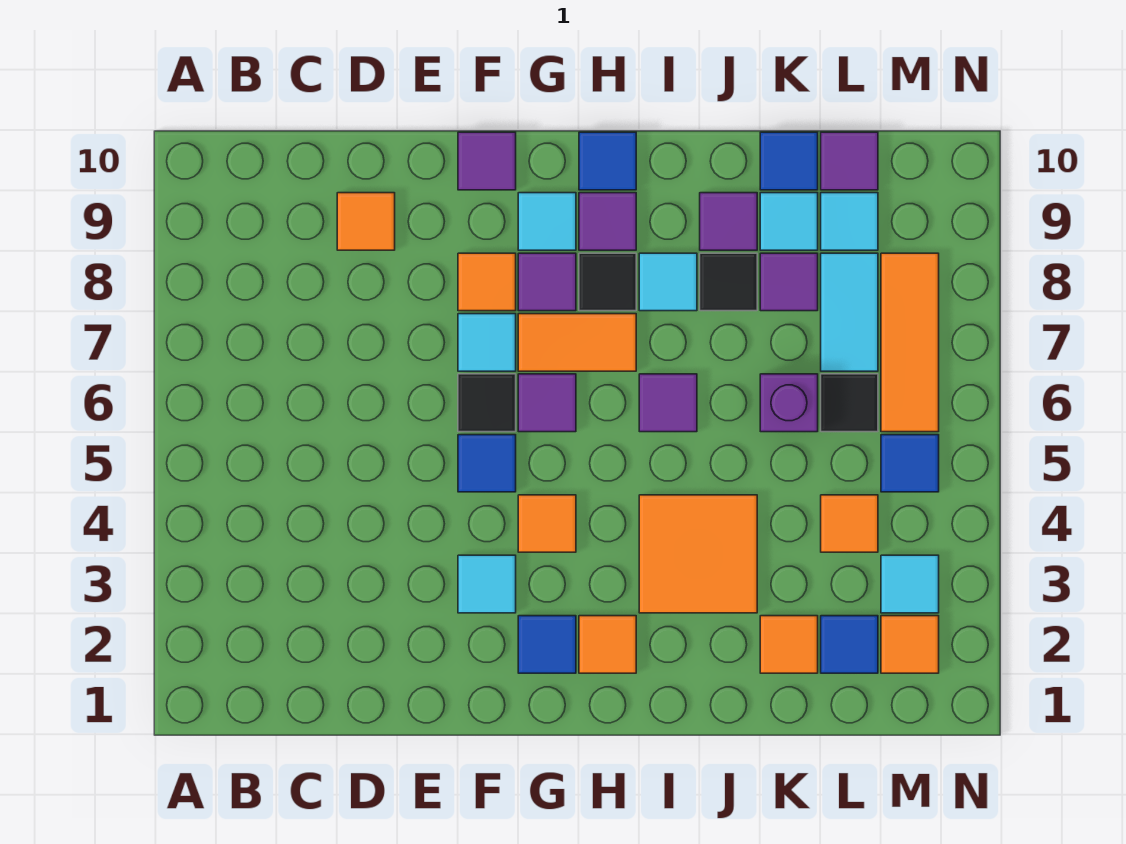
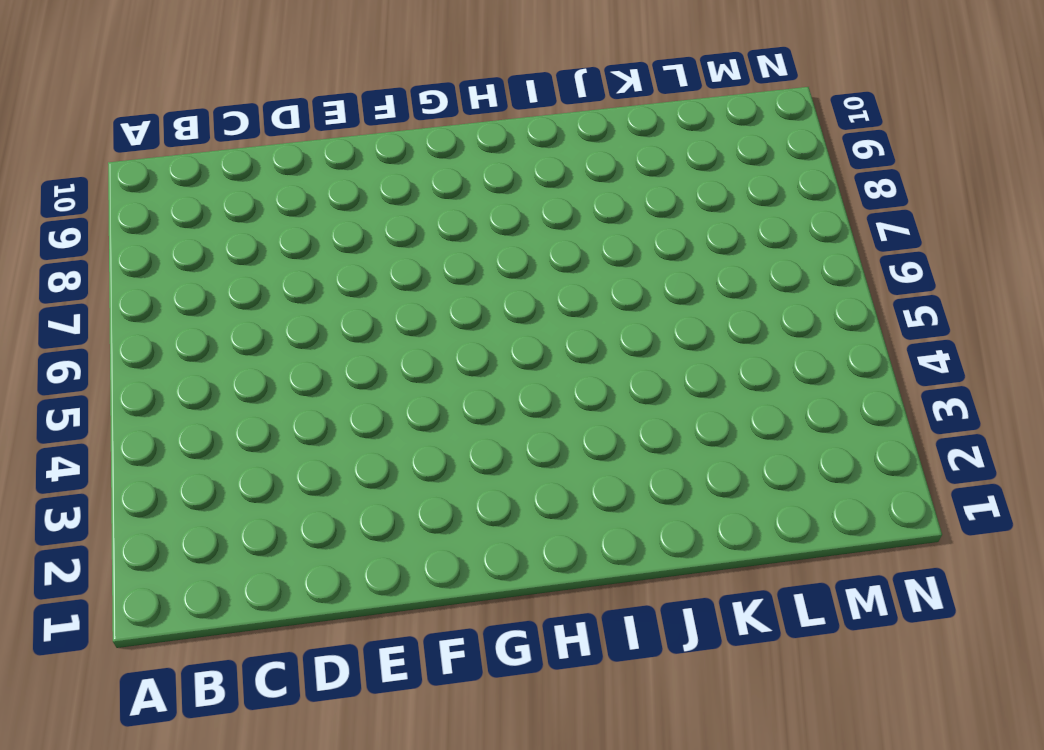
none -> orange 1x1 tile [337,193,395,250]
none -> cyan 1x1 tile [458,555,516,613]
none -> blue 1x1 tile [458,435,516,492]
none -> black 1x1 tile [458,374,516,432]

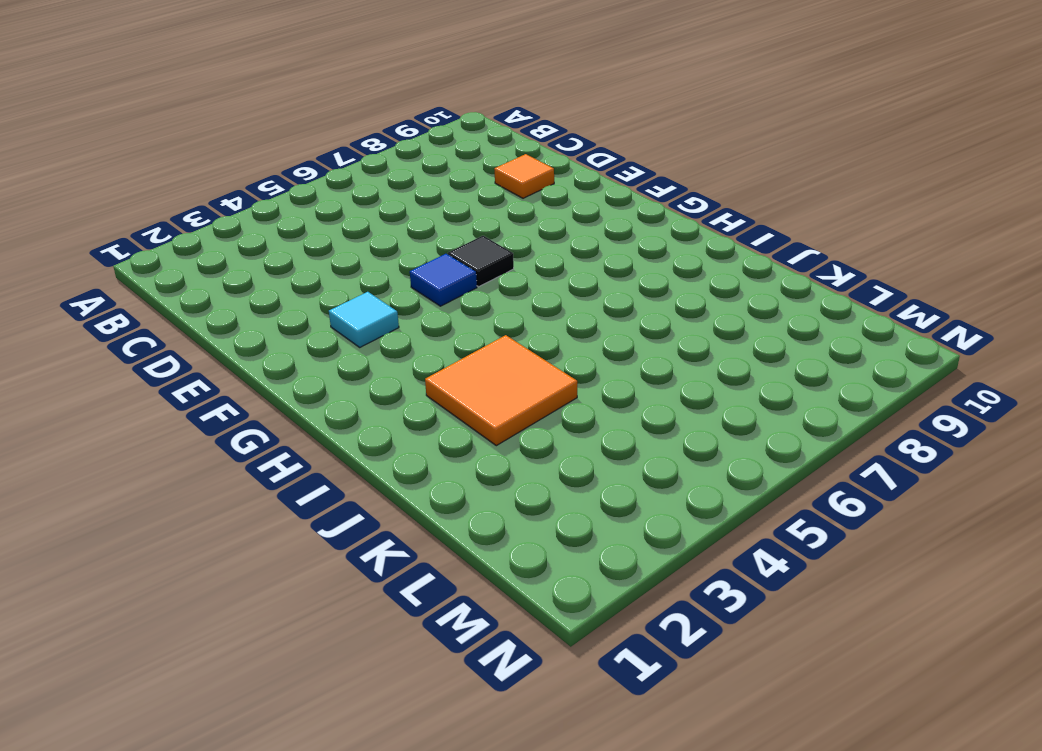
none -> cyan 1x1 tile [458,314,516,371]
none -> orange 1x1 tile [458,253,516,311]
none -> purple 1x1 tile [458,132,516,190]
none -> blue 1x1 tile [518,616,576,673]

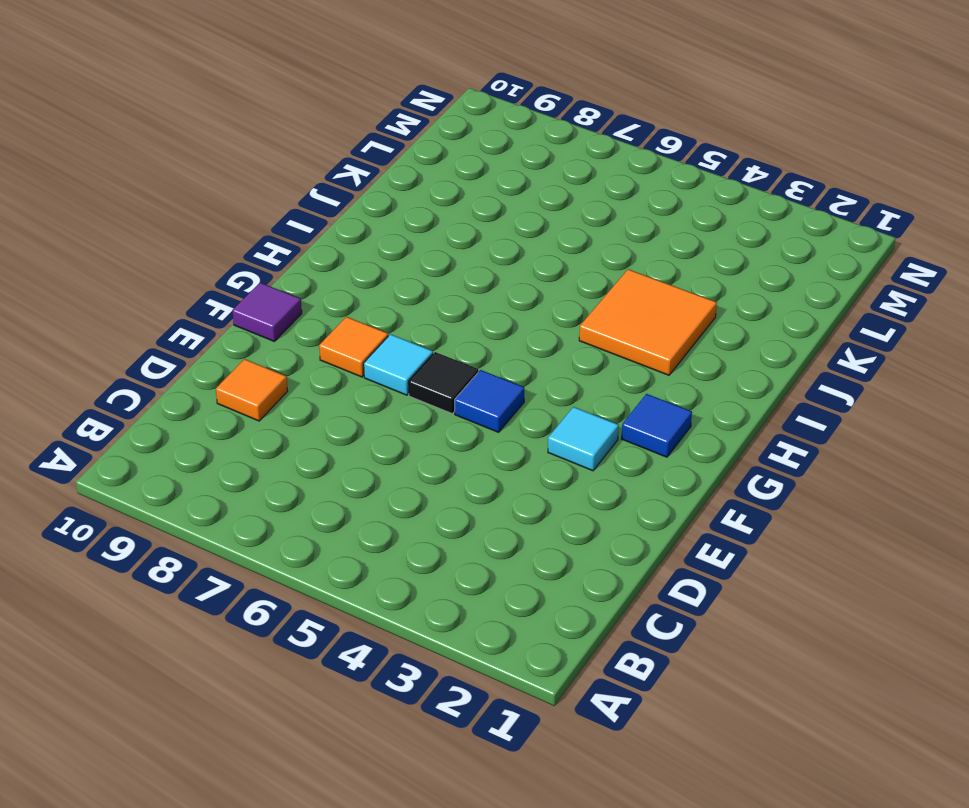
none -> orange 1x1 tile [518,495,576,552]
none -> purple 1x1 tile [518,374,576,432]
none -> orange 1x2 tile [518,314,636,371]
none -> purple 1x1 tile [518,253,576,311]

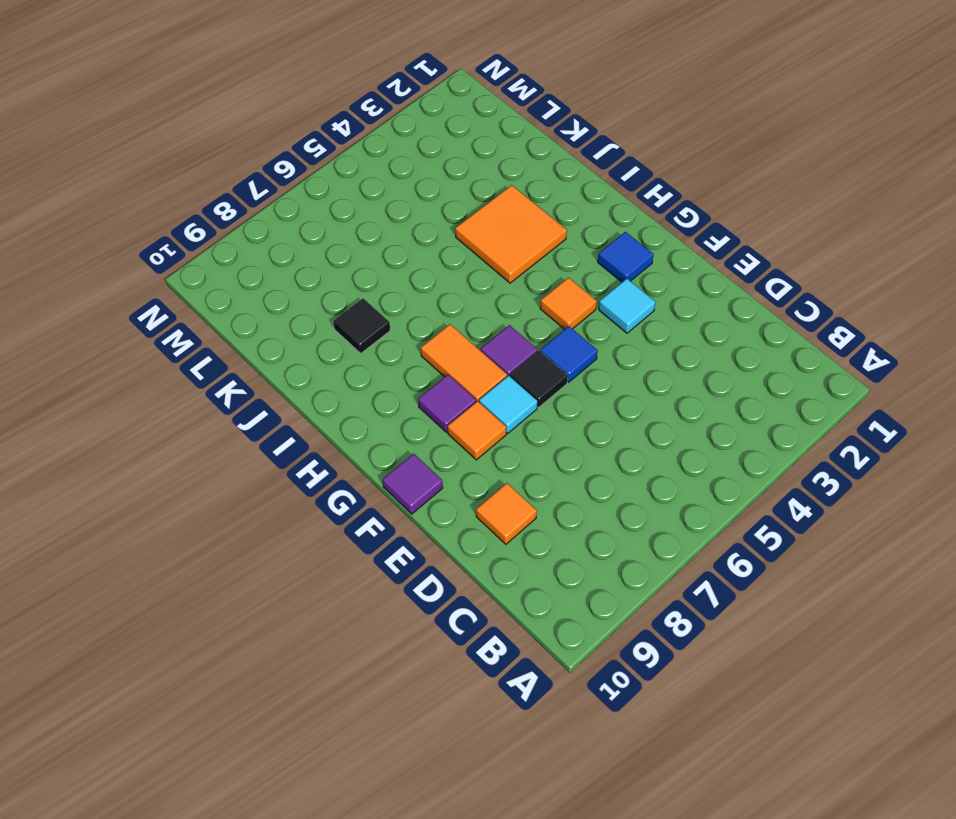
none -> cyan 1x1 tile [518,193,576,250]
none -> orange 1x1 tile [579,616,636,673]
none -> black 1x1 tile [579,253,636,311]
none -> purple 1x1 tile [579,193,636,250]

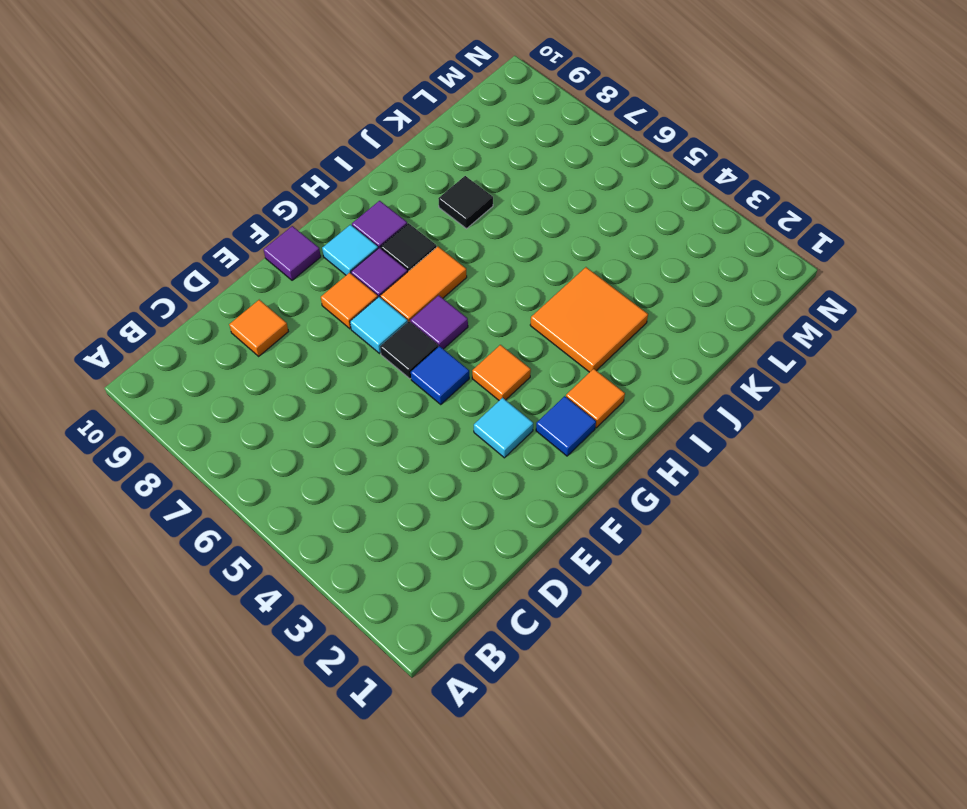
none -> blue 1x1 tile [579,132,636,190]
none -> purple 1x1 tile [639,374,697,432]
none -> cyan 1x1 tile [639,253,697,311]
none -> purple 1x1 tile [700,193,757,250]

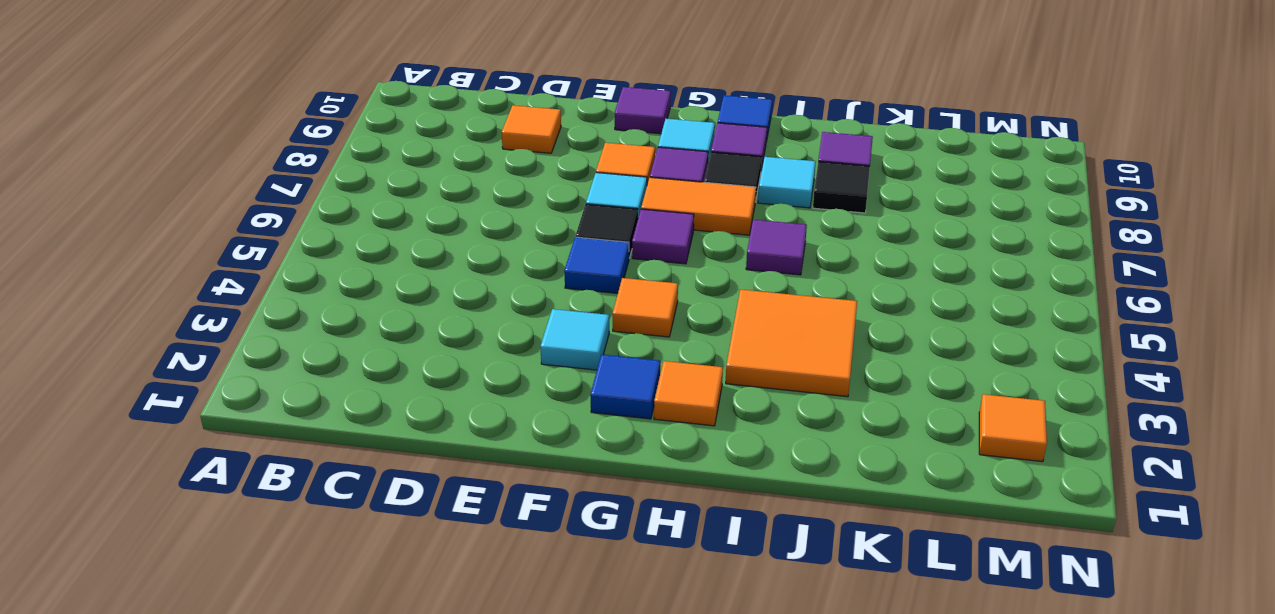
none -> orange 1x1 tile [760,616,818,673]
none -> purple 1x1 brick [760,374,818,432]
none -> purple 1x1 tile [760,253,818,311]
none -> cyan 1x1 tile [760,193,818,250]

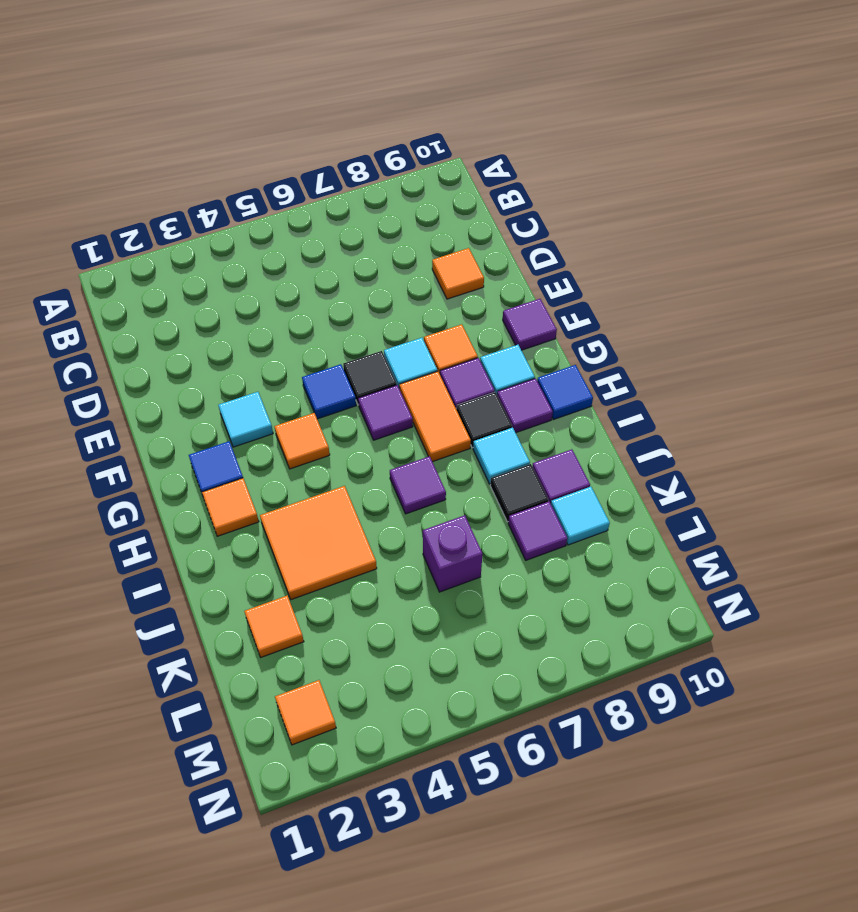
none -> blue 1x1 tile [760,132,818,190]
none -> blue 1x1 tile [821,616,878,673]
none -> orange 1x1 tile [821,495,878,552]
none -> black 1x1 tile [821,374,878,432]

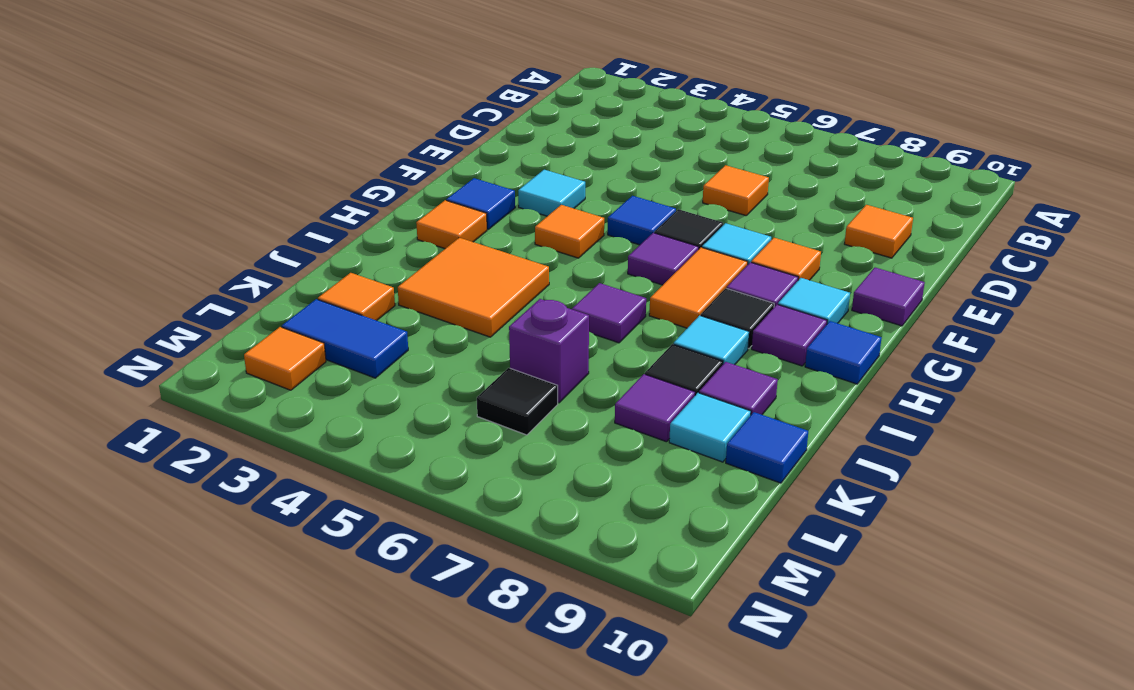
orange 1x1 tile [703,165,769,215] -> orange 1x1 tile moved to [821,495,878,552]
blue 1x2 tile [282,299,408,378] -> blue 1x1 tile [821,616,878,673]
none -> cyan 1x2 tile [821,253,878,371]
none -> cyan 1x1 tile [821,193,878,250]
none -> purple 1x1 tile [821,132,878,190]
none -> cyan 1x1 tile [881,555,939,613]

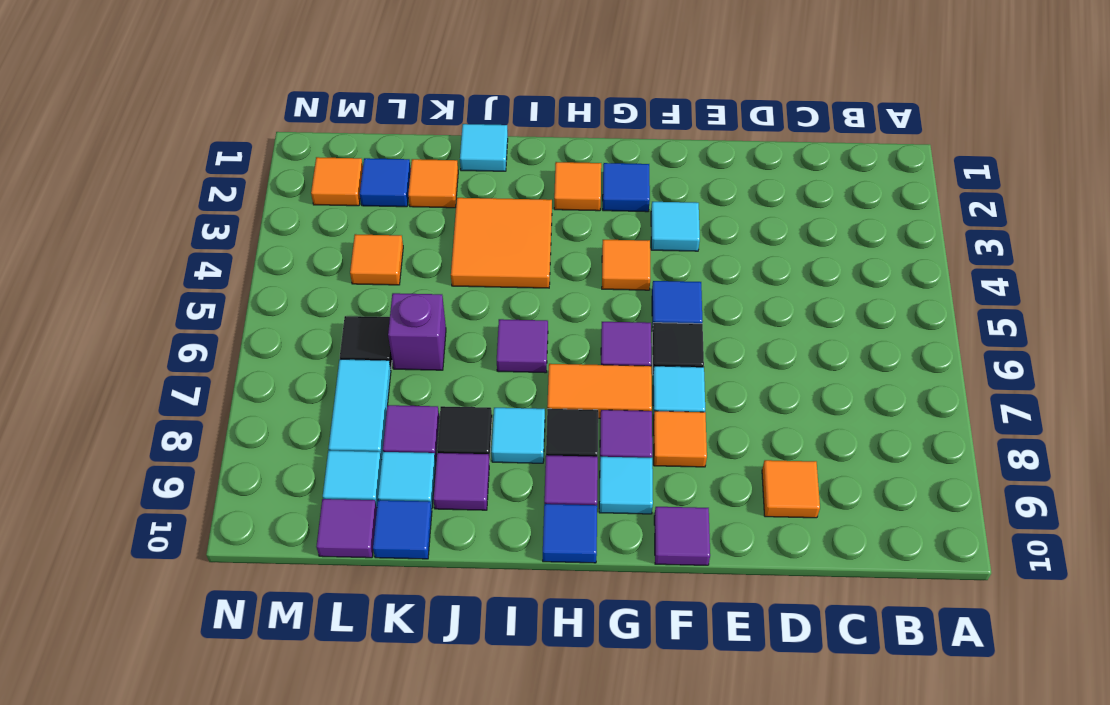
cyan 1x1 tile [460,124,508,171] -> cyan 1x1 tile moved to [881,555,939,613]
none -> blue 1x1 tile [881,435,939,492]
none -> orange 1x3 tile [881,253,939,432]

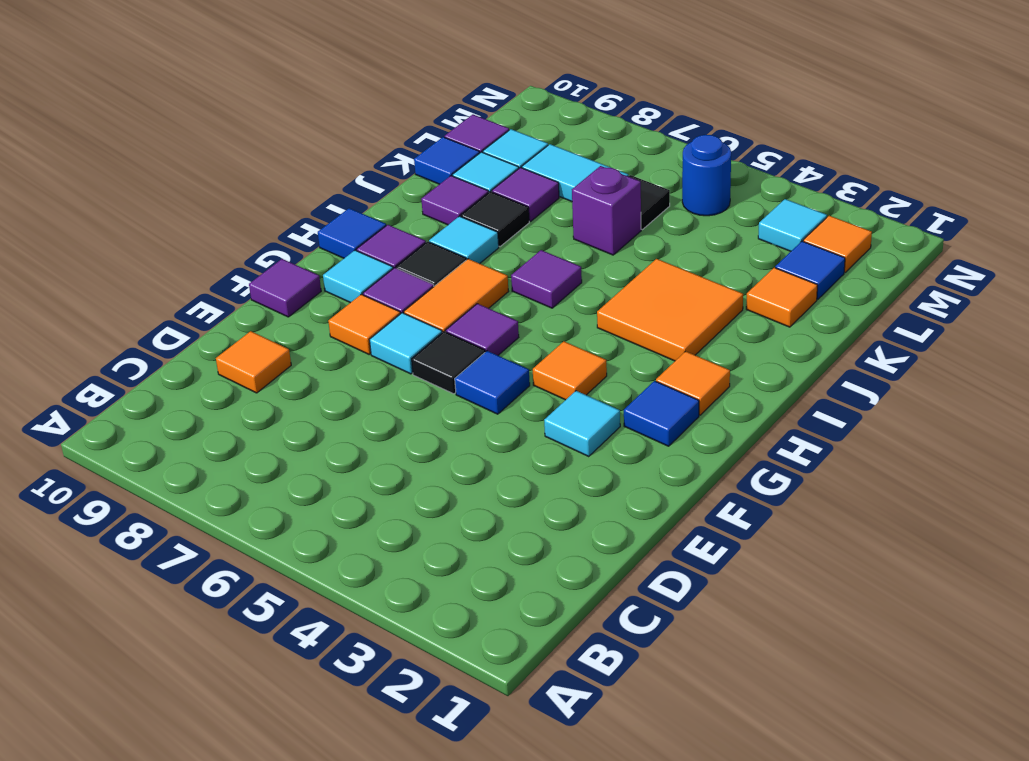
blue 1x1 round brick [682,135,731,216] -> blue 1x1 tile [881,435,939,492]
none -> orange 1x1 tile [821,495,878,552]
none -> orange 1x3 tile [881,253,939,432]

